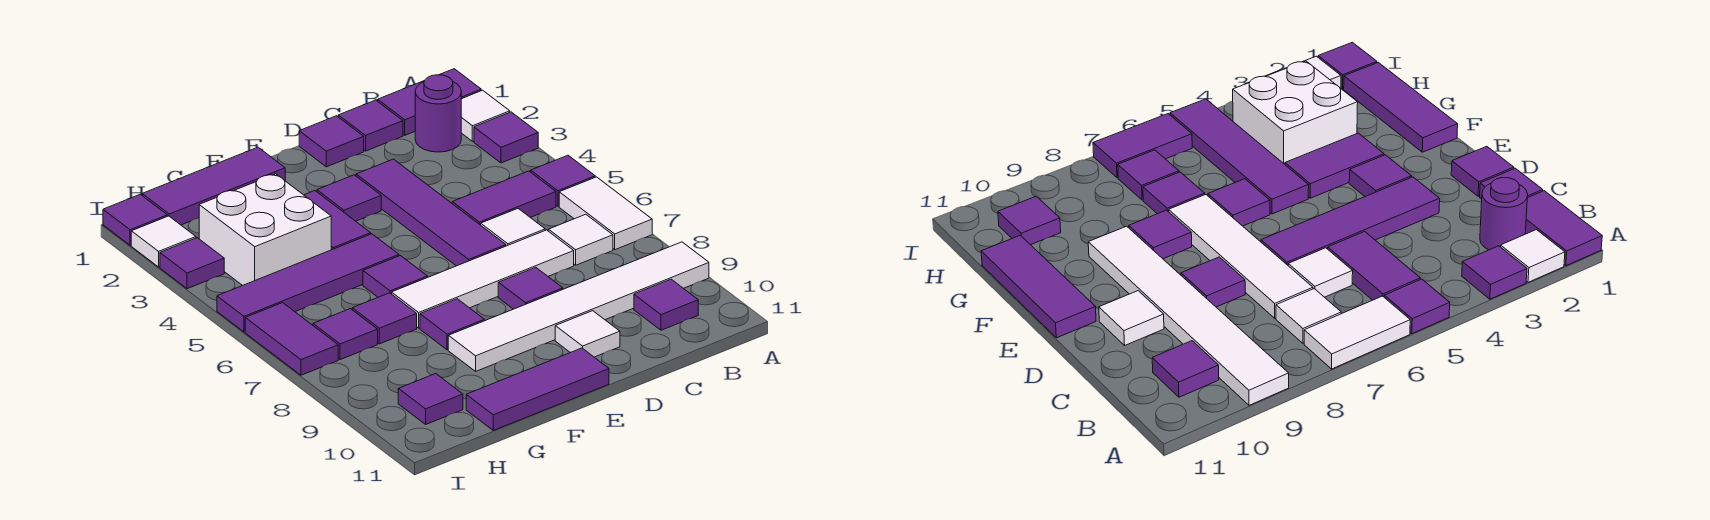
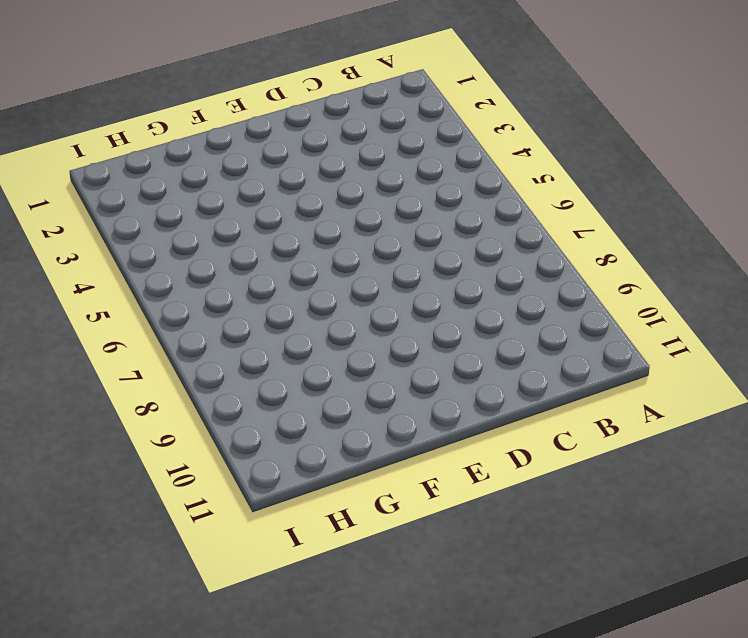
none -> purple 1x2 tile [378,69,481,135]
none -> white 1x1 tile [461,90,510,141]
none -> purple 1x1 tile [474,112,538,163]
none -> purple 1x1 tile [531,155,595,206]

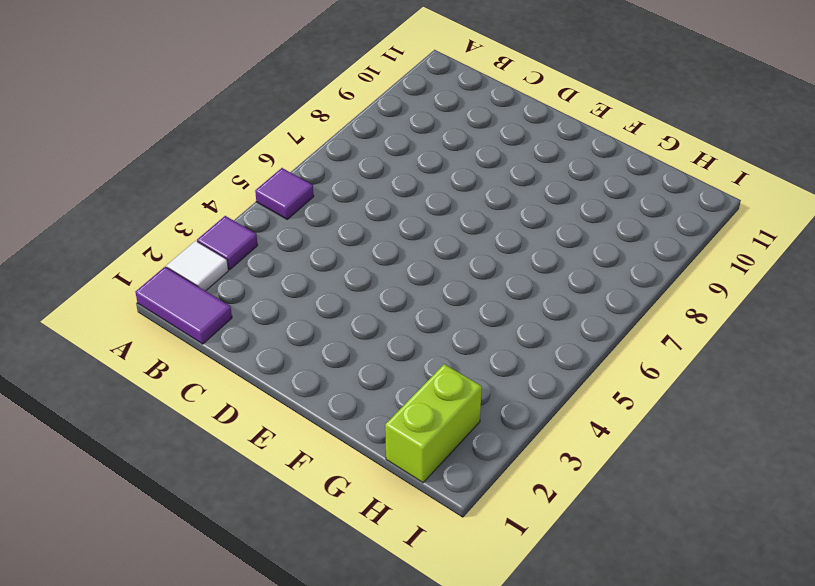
lime 1x2 brick [385,364,482,483] -> purple 1x3 tile [142,147,285,225]
none -> white 1x2 tile [559,177,652,250]
none -> white 1x6 tile [448,242,709,371]
none -> purple 1x1 round brick [415,75,461,152]
none -> purple 1x2 tile [452,171,556,225]

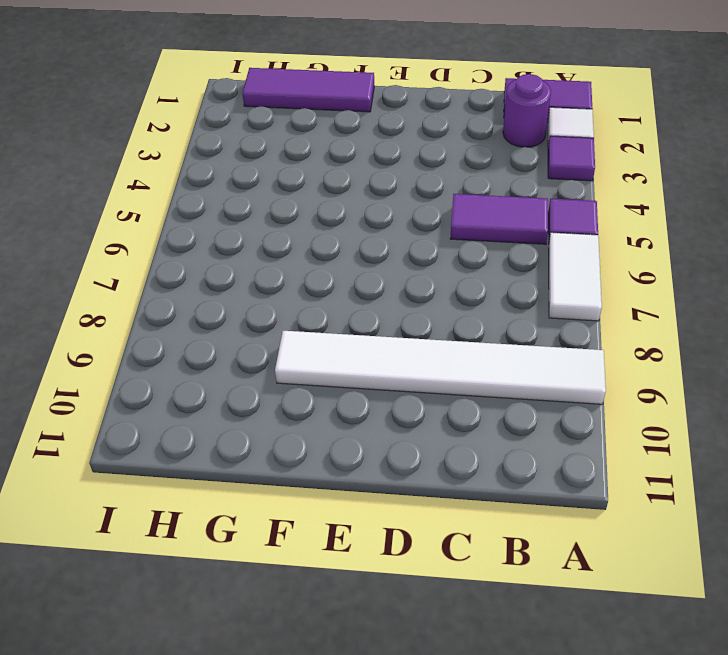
none -> white 1x1 tile [548,214,613,265]
none -> purple 1x1 tile [634,279,698,330]
none -> purple 1x1 tile [338,100,403,151]
none -> white 1x1 tile [481,209,545,246]

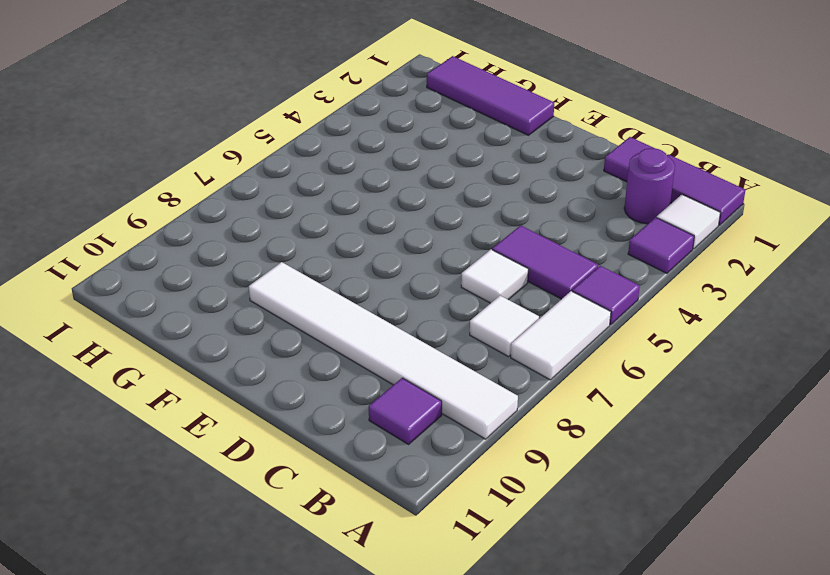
none -> white 1x4 tile [392,230,574,328]
none -> purple 1x1 tile [299,116,364,167]
none -> purple 1x4 tile [356,159,506,266]
none -> purple 1x1 tile [498,267,563,309]

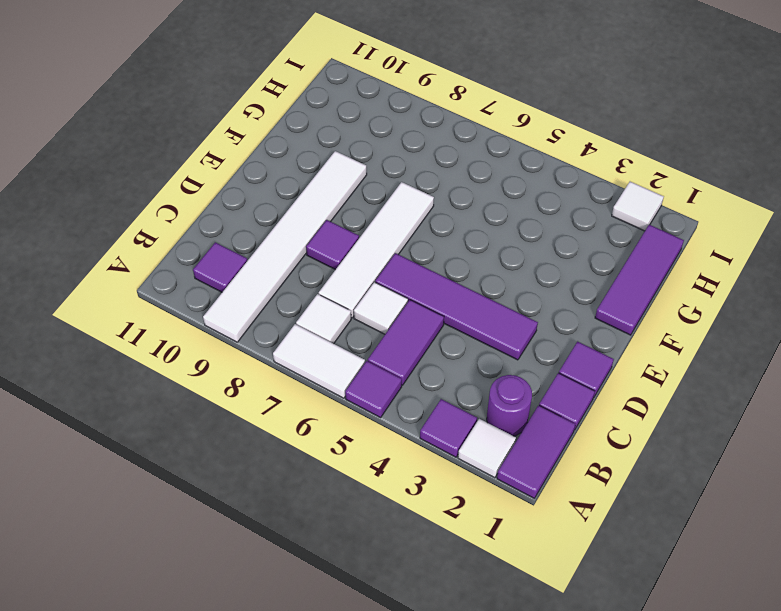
none -> white 1x1 tile [555,311,620,357]
none -> purple 1x1 tile [317,175,381,221]
none -> purple 1x3 tile [466,348,609,430]
none -> purple 1x2 tile [304,191,371,250]

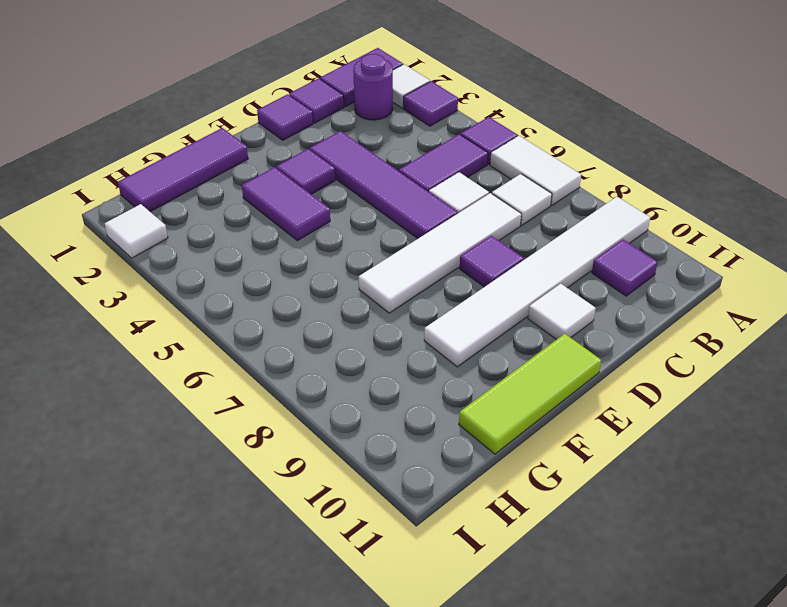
lime 1x3 tile [459,334,601,454] -> purple 1x3 tile [466,348,609,430]
none -> purple 1x4 tile [217,234,399,332]
none -> purple 1x1 tile [363,256,428,297]
none -> purple 1x1 tile [420,299,484,350]
none -> white 2x2 brick [199,174,331,285]

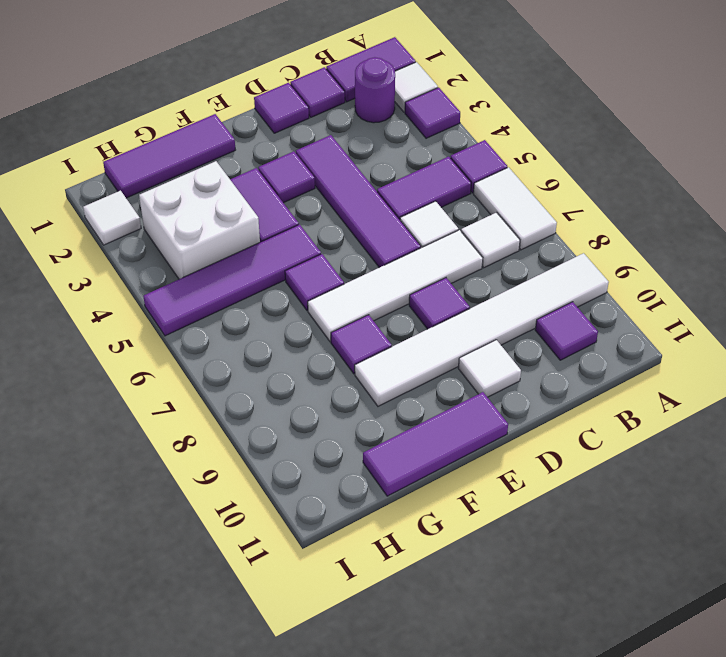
none -> purple 1x1 tile [352,293,417,344]
none -> purple 1x1 tile [313,309,378,360]
none -> purple 1x1 tile [398,374,463,424]
none -> purple 1x1 tile [103,194,167,245]

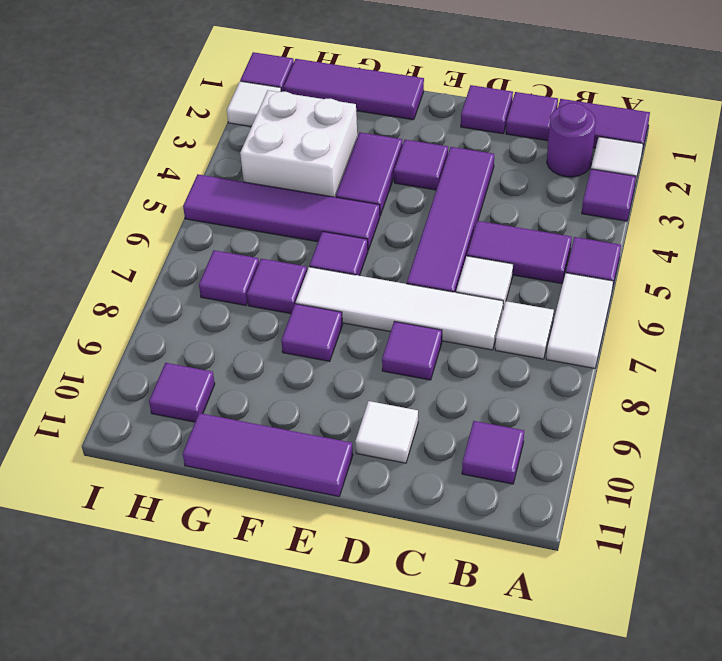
none -> white 1x6 tile [448,242,709,371]
none -> purple 1x1 tile [160,238,224,289]
none -> purple 1x2 tile [245,303,338,375]

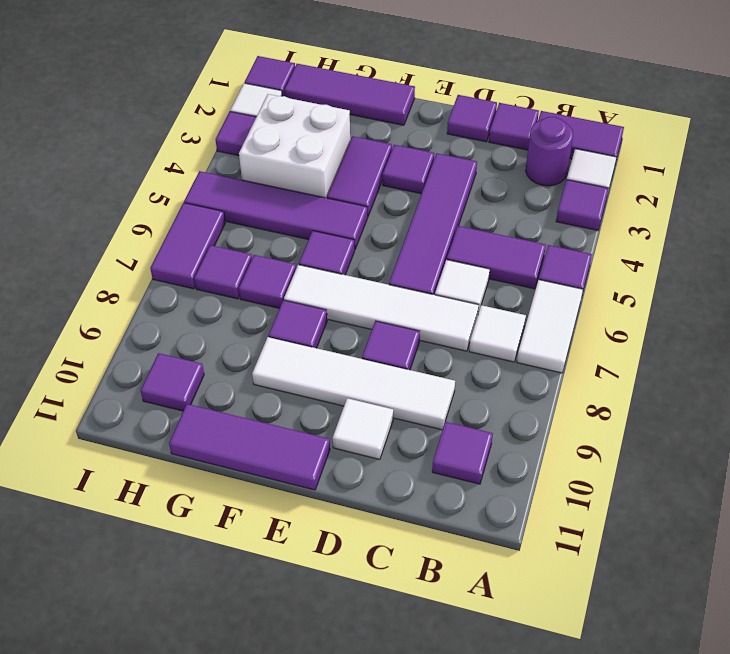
white 1x4 tile [252,337,455,430] -> white 1x6 tile [448,242,709,371]

